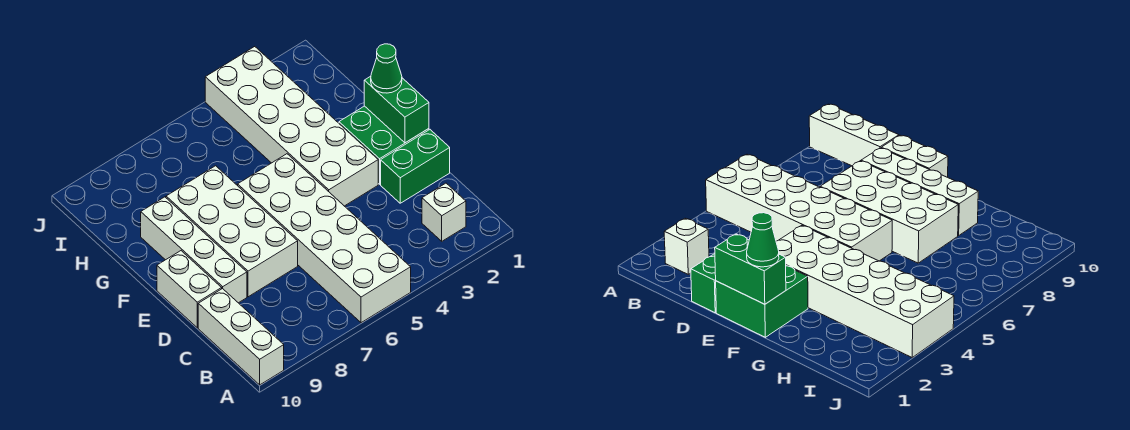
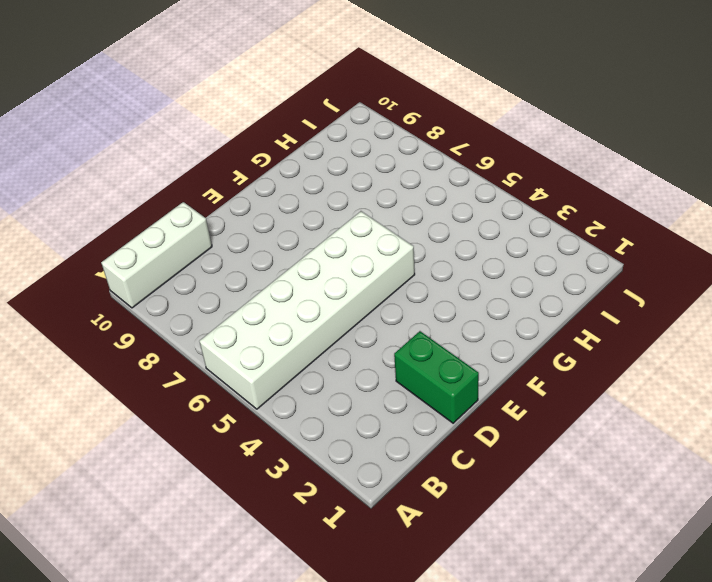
none -> white 1x1 brick [422,183,466,241]
none -> white 2x4 brick [166,166,298,297]

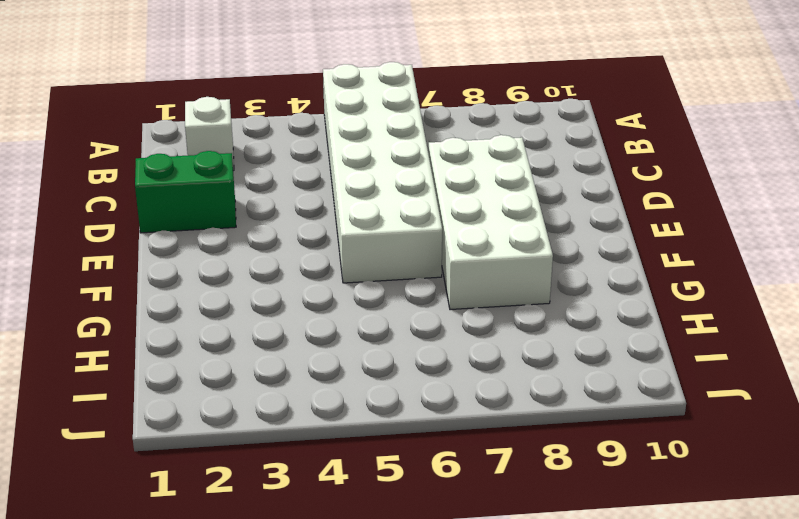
none -> white 1x3 brick [198,288,284,385]
none -> white 1x4 brick [141,197,247,303]

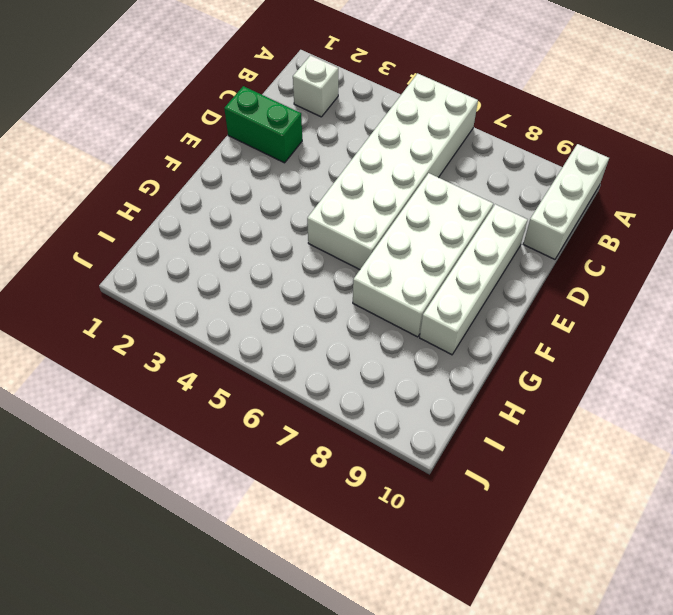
none -> white 1x2 brick [157,251,222,328]
none -> green 2x2 brick [339,106,429,184]

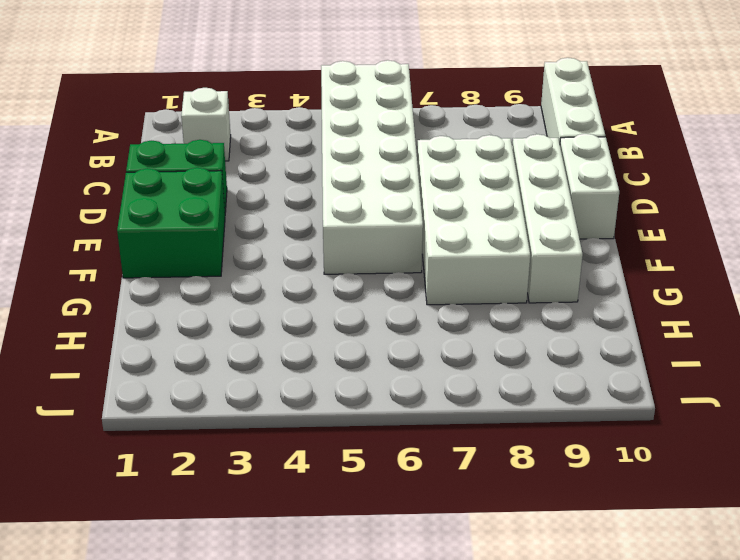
none -> white 2x6 brick [205,47,378,206]
none -> green 1x2 brick [364,76,429,143]

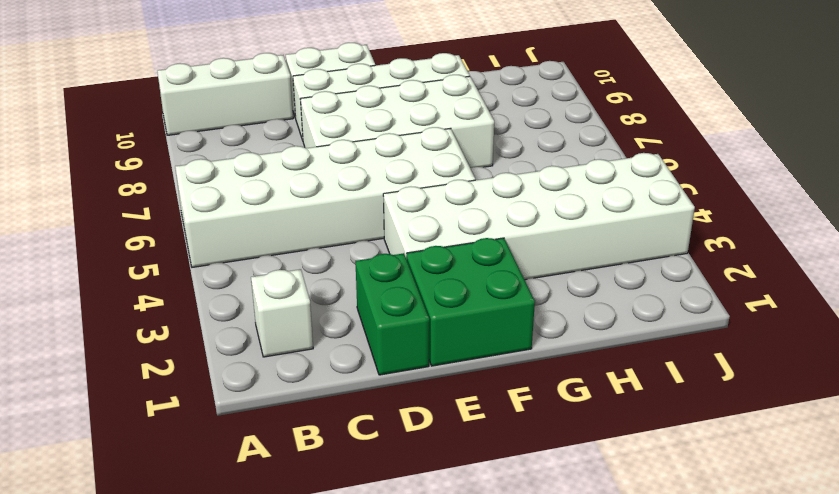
none -> green 1x2 brick [364,76,429,143]
none -> green 1x1 cone [371,44,402,93]

